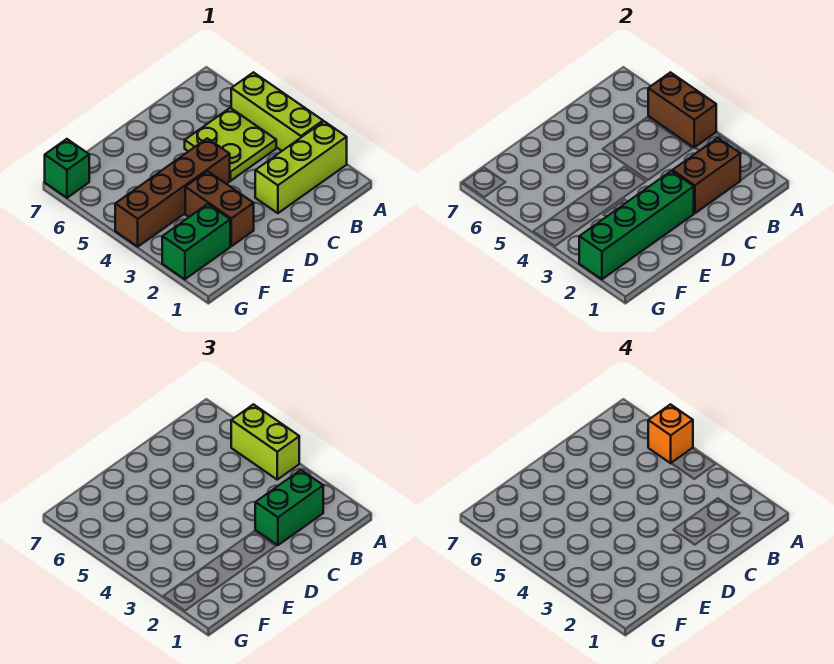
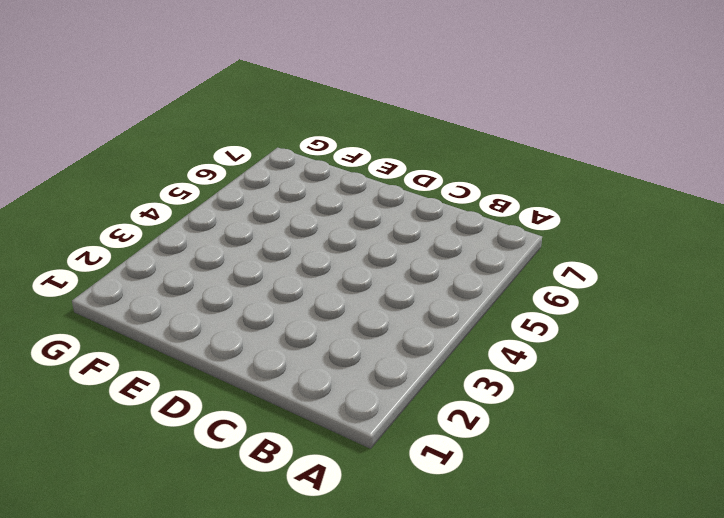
none -> lime 1x3 brick [255,121,347,213]
none -> lime 1x3 brick [231,72,323,151]
none -> lime 2x2 plate [185,108,276,181]

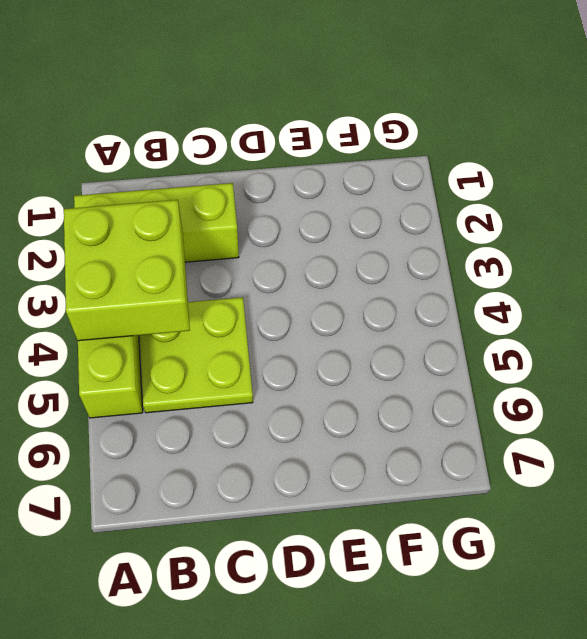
lime 2x2 brick [64,200,190,341] -> brown 1x2 brick [648,72,716,148]
none -> brown 1x4 brick [115,138,230,247]
none -> brown 1x2 brick [185,171,254,246]
none -> green 1x2 brick [162,204,230,279]

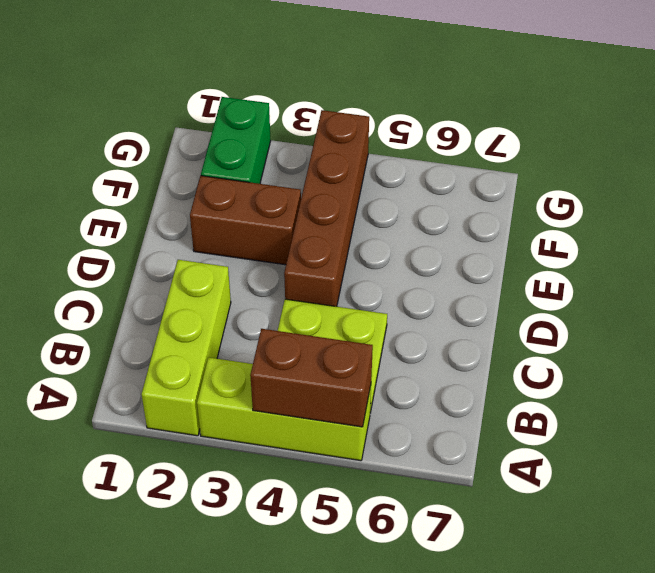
none -> green 1x1 brick [45,139,89,198]
none -> brown 1x2 brick [672,138,740,213]
none -> green 1x4 brick [579,171,694,279]

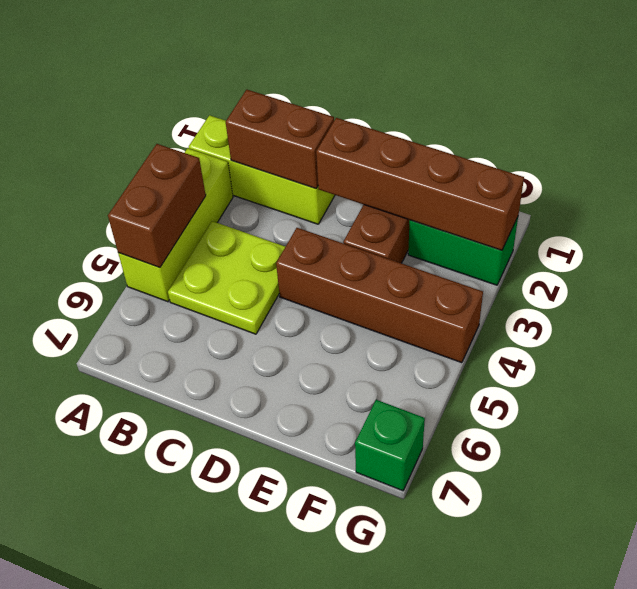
brown 1x4 brick [316,118,524,250] -> green 1x4 brick [579,171,694,279]
none -> lime 1x2 brick [231,404,299,480]
none -> green 1x2 brick [255,470,323,545]
none -> orange 1x1 brick [648,404,693,463]

